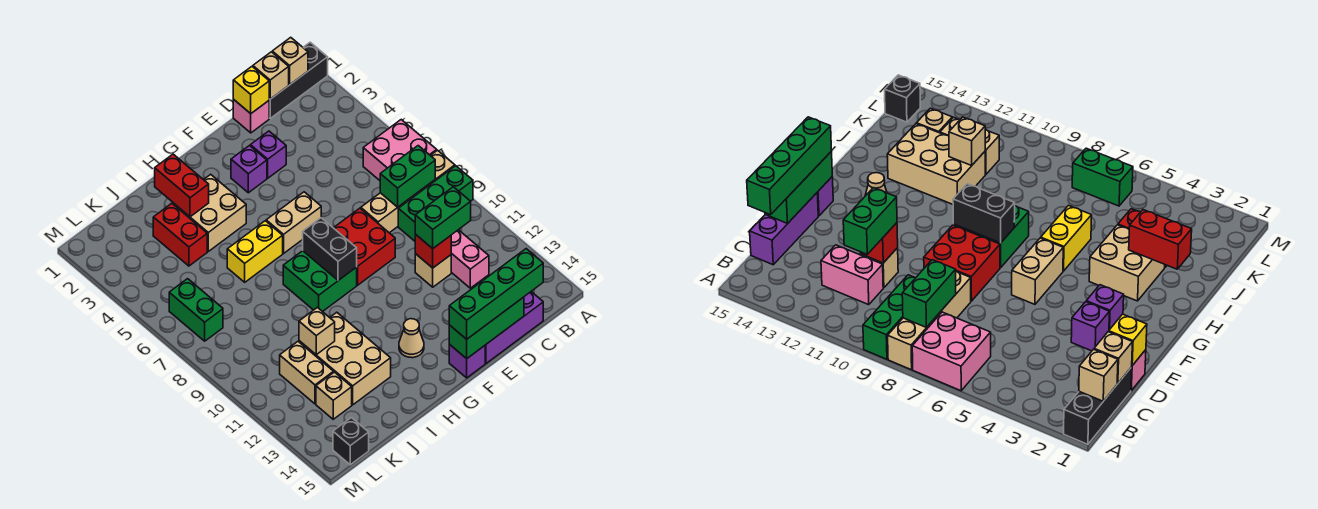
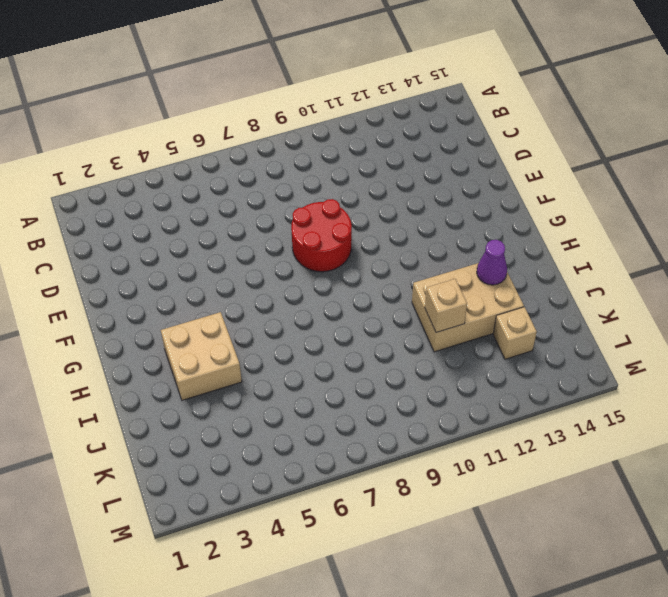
red 2x2 round brick [291,199,352,272] -> red 2x2 brick [334,208,395,285]
purple 1x1 cone [477,240,507,285] -> none
none -> black 1x3 brick [269,42,328,118]
none -> pink 2x2 brick [363,120,437,180]
none -> tan 1x4 brick [361,150,455,233]
none -> green 1x3 brick [398,166,473,241]

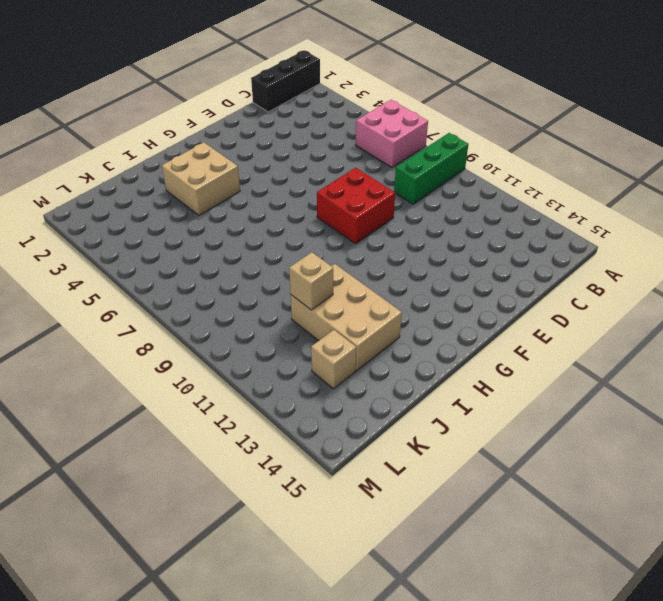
none -> tan 1x4 brick [361,150,455,233]
none -> pink 1x2 brick [451,230,489,288]
none -> purple 1x3 brick [485,292,543,363]
none -> pink 1x1 brick [233,100,269,133]

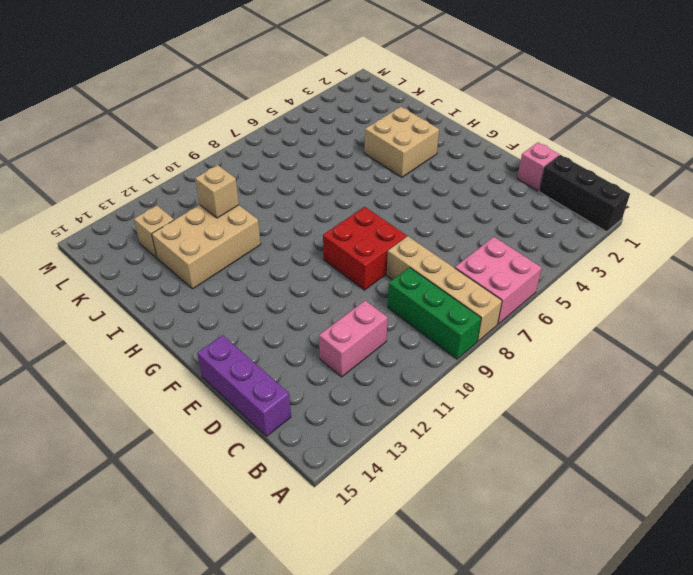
none -> tan 1x1 brick [415,254,451,287]
none -> purple 1x1 brick [250,131,286,178]
none -> purple 1x1 brick [231,146,267,193]
none -> tan 1x2 brick [266,192,321,253]

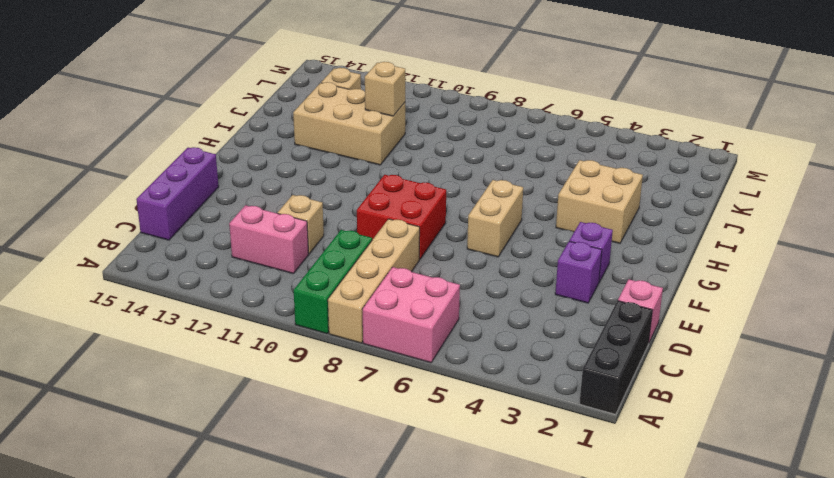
none -> purple 1x1 brick [449,344,485,378]
none -> green 2x2 brick [283,251,357,312]
none -> tan 1x1 cone [399,319,424,358]
none -> yellow 1x2 brick [227,221,283,282]

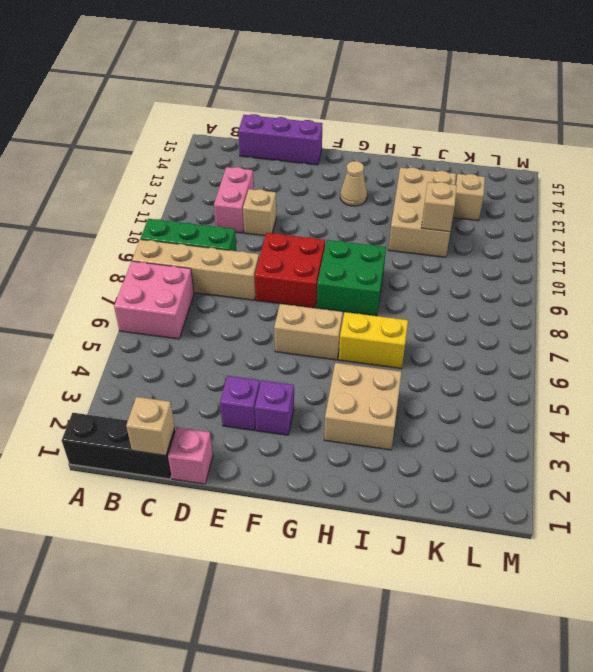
none -> purple 1x1 brick [449,344,485,378]
none -> red 1x2 brick [153,203,207,266]
none -> tan 1x2 brick [280,342,334,404]
none -> green 1x2 brick [169,279,223,341]

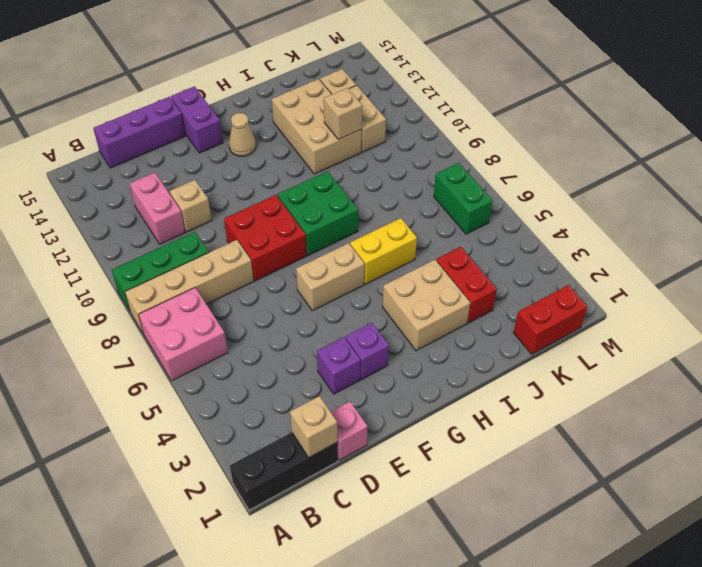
purple 1x2 brick [171,86,223,153] -> purple 1x1 brick [449,344,485,378]
red 1x2 brick [514,285,587,354] -> red 1x2 brick turned to [155,154,209,217]
none -> black 1x1 brick [333,418,369,465]
none -> tan 1x1 brick [272,37,308,84]
none -> green 1x2 brick [380,146,435,207]
none -> yellow 1x1 brick [233,67,269,114]

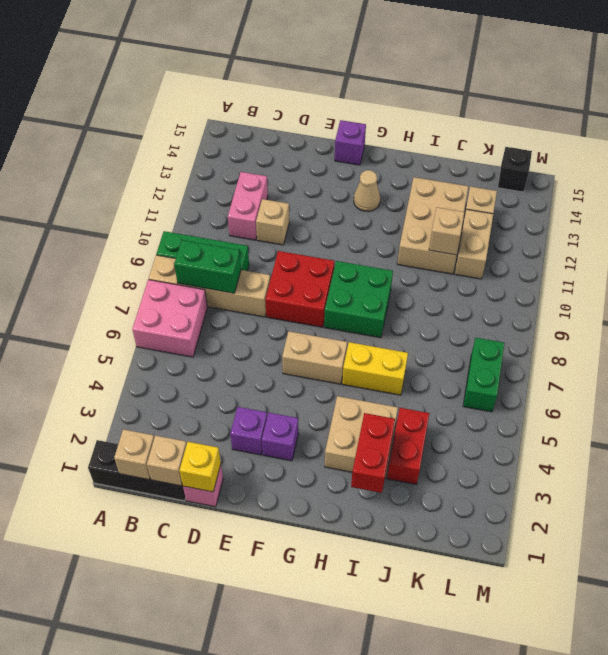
none -> purple 1x3 brick [485,292,543,363]
none -> red 1x1 brick [415,235,451,268]
none -> green 1x3 brick [449,297,524,359]
none -> black 1x2 brick [303,218,357,280]

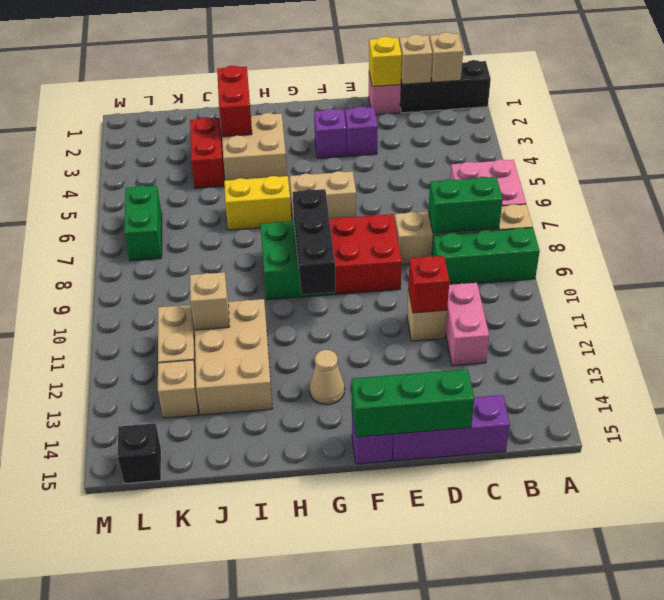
black 1x3 brick [293,189,335,295] -> black 1x2 brick [303,218,357,280]
none -> green 1x2 brick [415,187,471,249]
none -> green 1x4 brick [449,249,543,339]

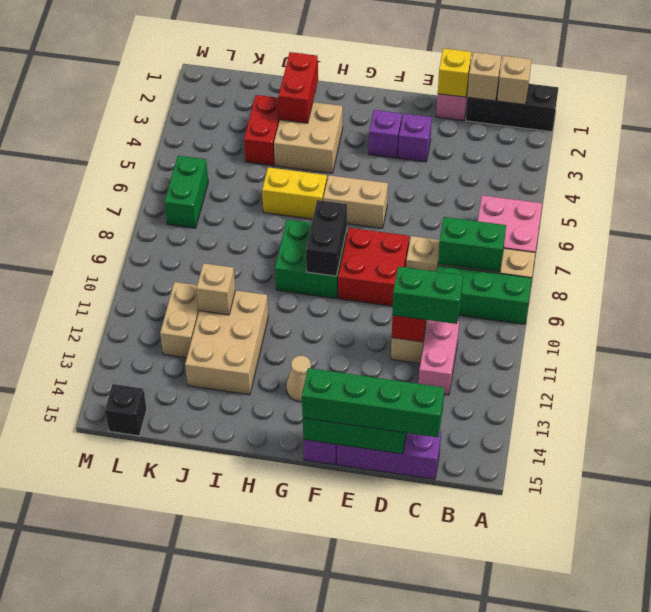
none -> tan 1x1 brick [316,372,352,419]

